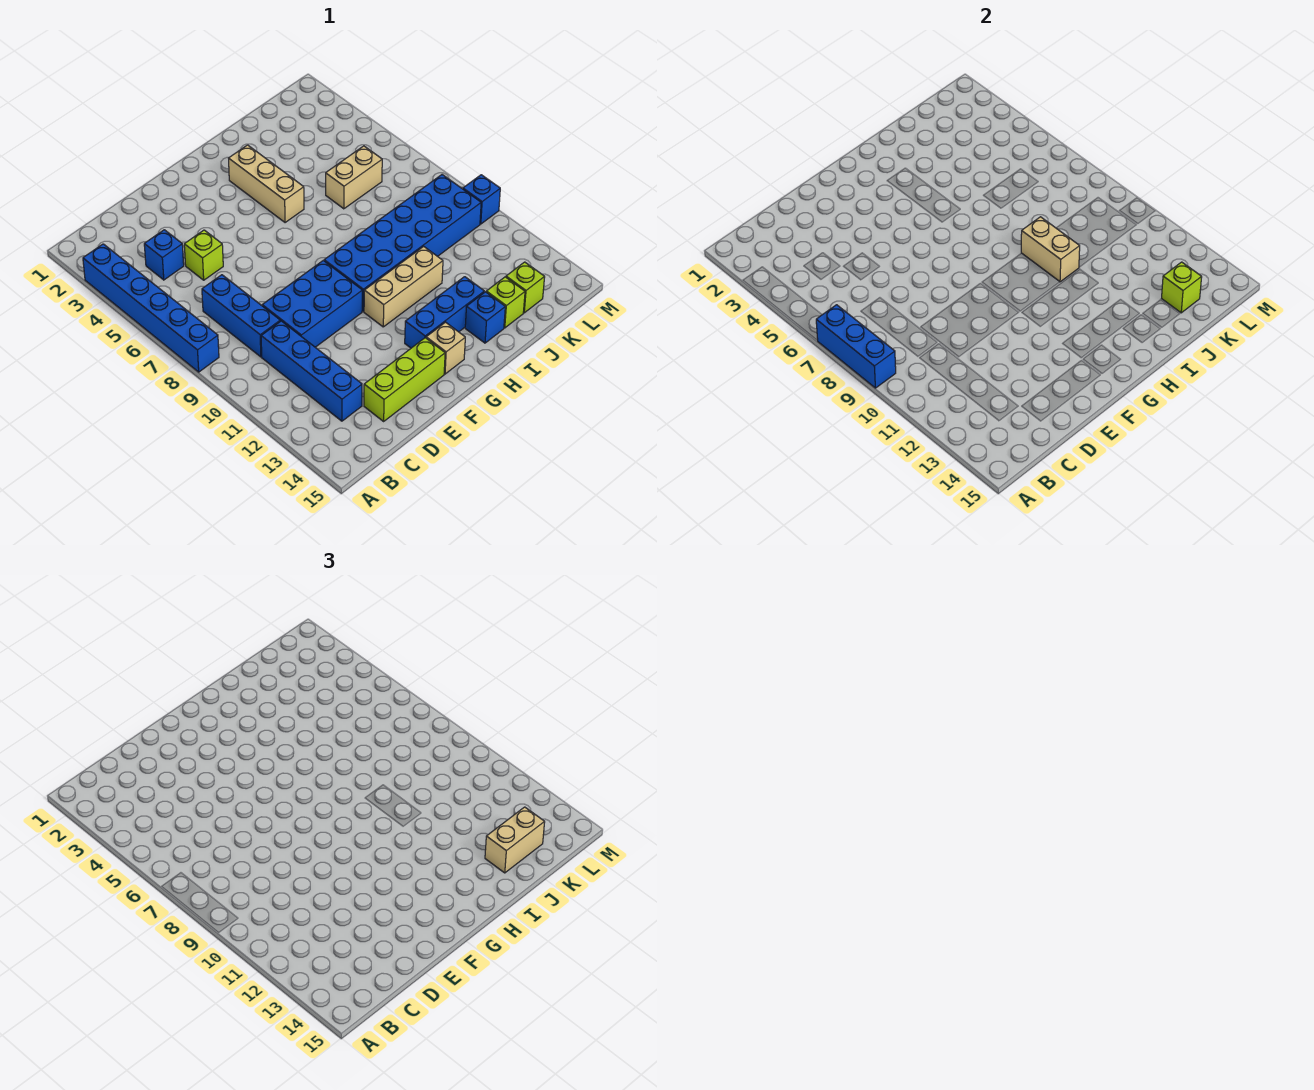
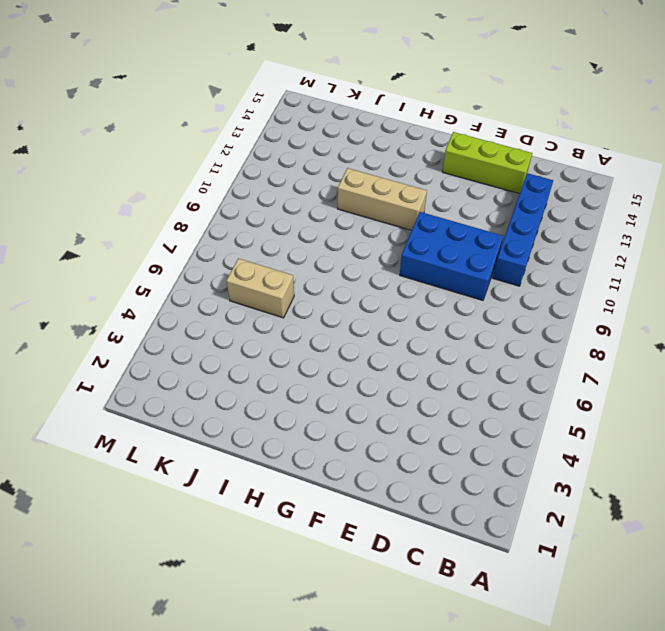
none -> blue 1x6 brick [83,244,219,372]
none -> blue 1x1 brick [144,230,184,280]
none -> blue 1x3 brick [202,275,280,357]

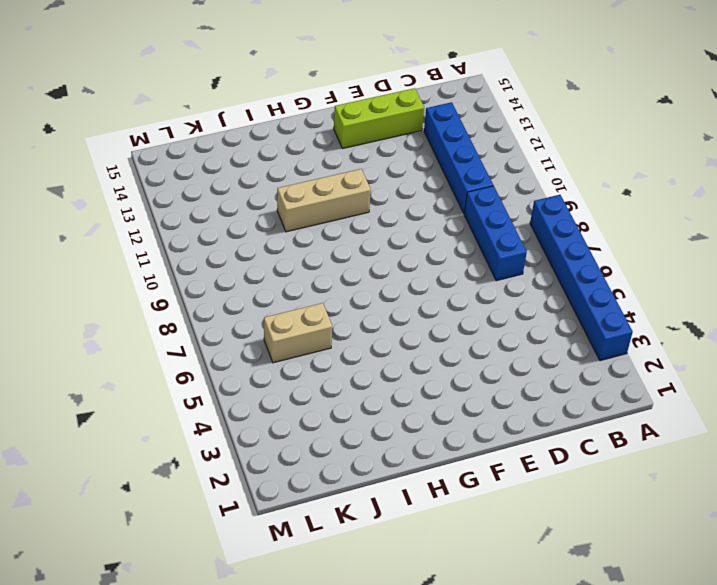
none -> blue 1x1 brick [144,230,184,280]
none -> lime 1x1 brick [184,230,223,280]
none -> blue 2x3 brick [262,261,362,347]

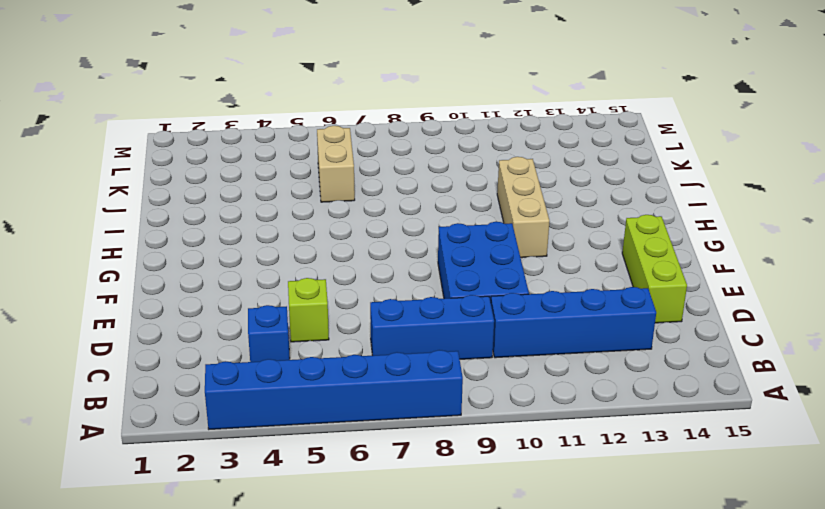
none -> blue 2x6 brick [324,175,481,312]
none -> blue 1x3 brick [405,277,484,348]
none -> tan 1x1 brick [426,322,465,374]

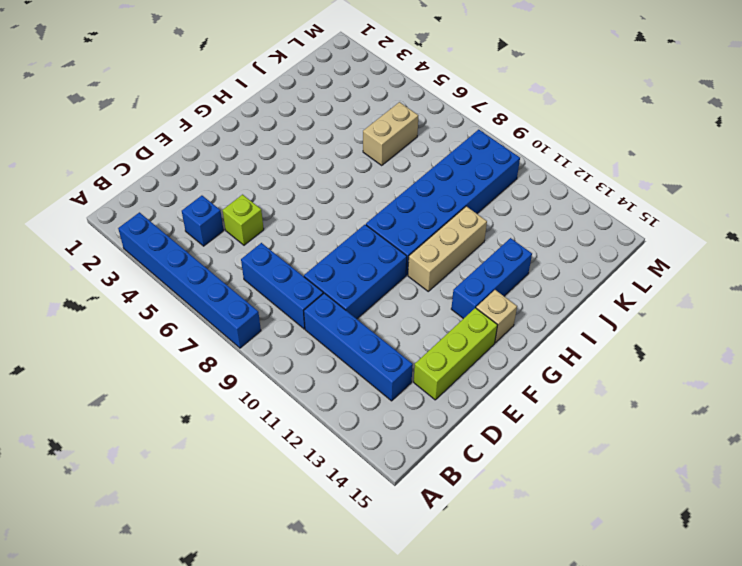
none -> tan 1x3 brick [229,145,304,223]
none -> blue 1x1 brick [465,292,505,343]
none -> lime 1x1 brick [486,277,525,328]

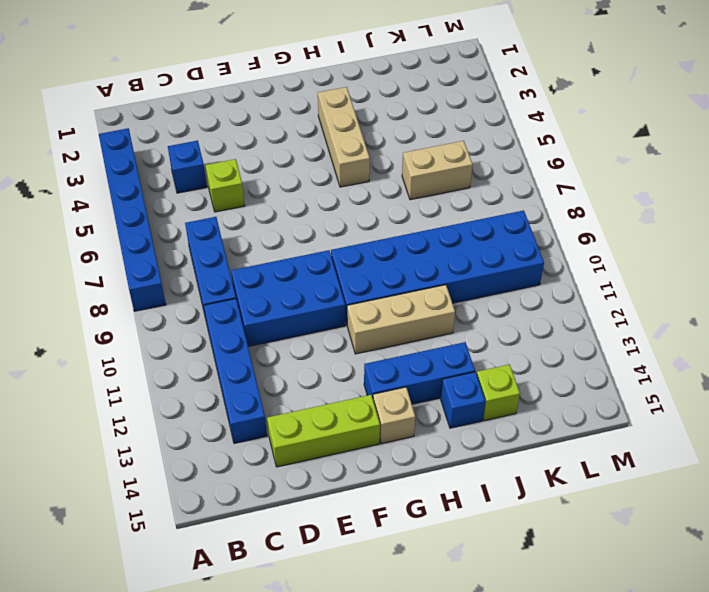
none -> lime 1x1 brick [506,262,545,313]
none -> blue 1x1 brick [463,175,500,224]
none -> blue 1x3 brick [816,305,896,388]

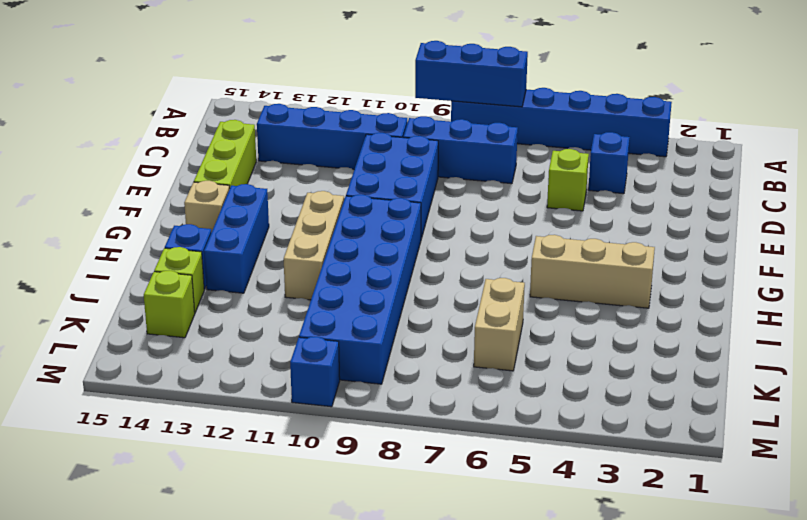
none -> tan 1x2 brick [1021,217,1080,282]
none -> lime 1x1 brick [1162,262,1202,313]
none -> tan 1x2 brick [485,807,545,873]

